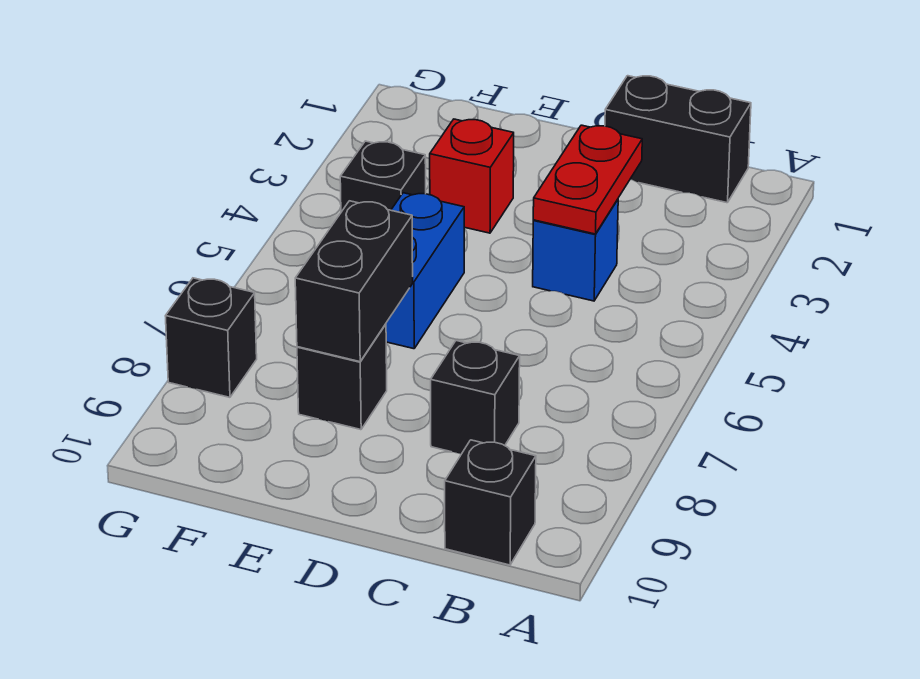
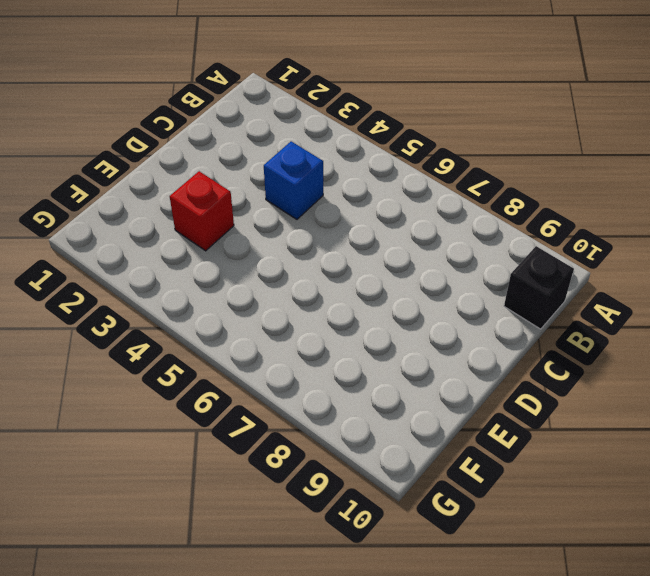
none -> black 1x2 brick [605,76,751,203]
none -> black 1x1 brick [431,341,520,454]

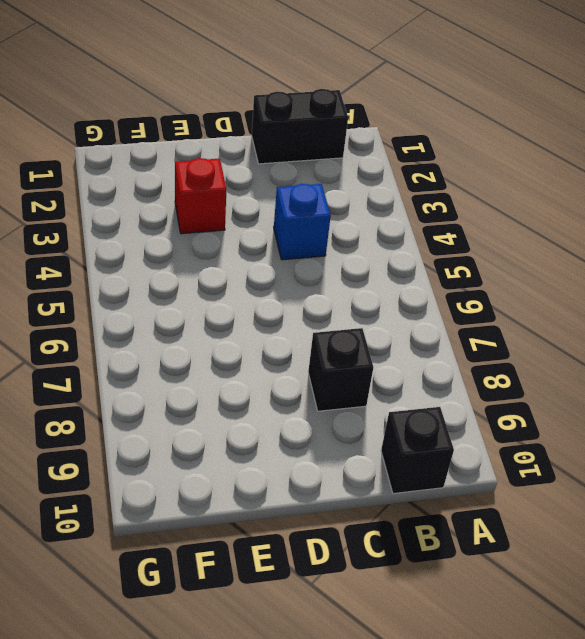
none -> blue 1x2 brick [386,193,464,349]
none -> black 1x1 brick [297,324,387,430]

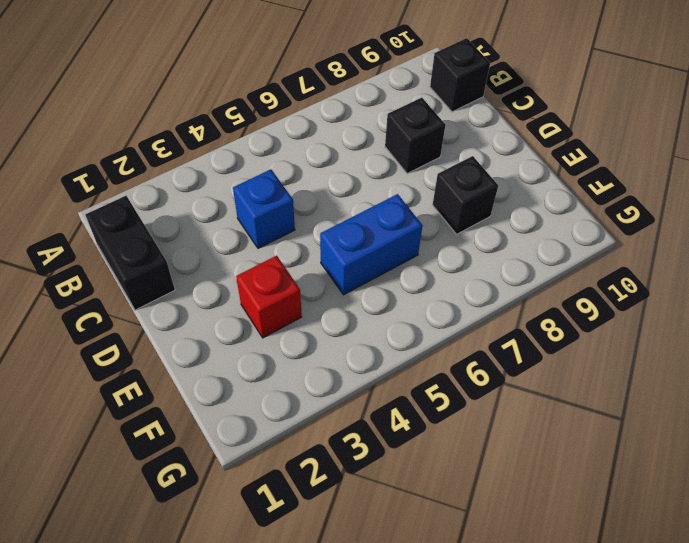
none -> black 1x1 brick [340,141,426,212]
none -> black 1x1 brick [166,278,257,397]

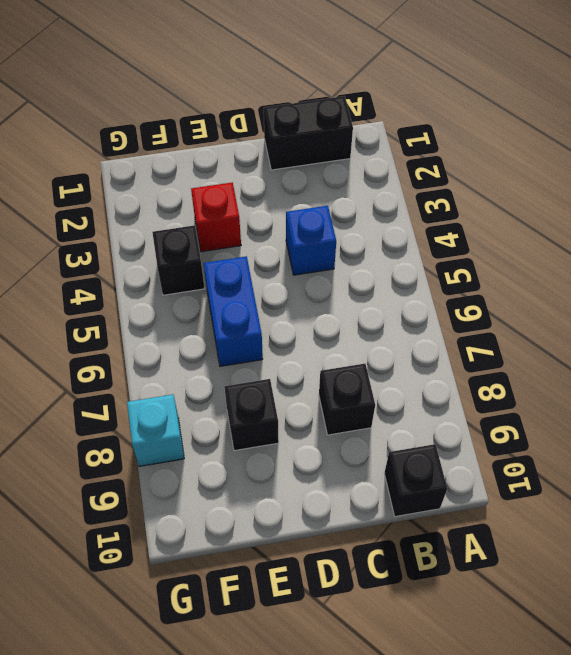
cyan 1x1 brick [127,395,184,466] -> black 1x1 brick [166,278,257,397]
none -> red 1x2 plate [533,125,642,234]
none -> black 1x2 brick [295,201,413,362]

